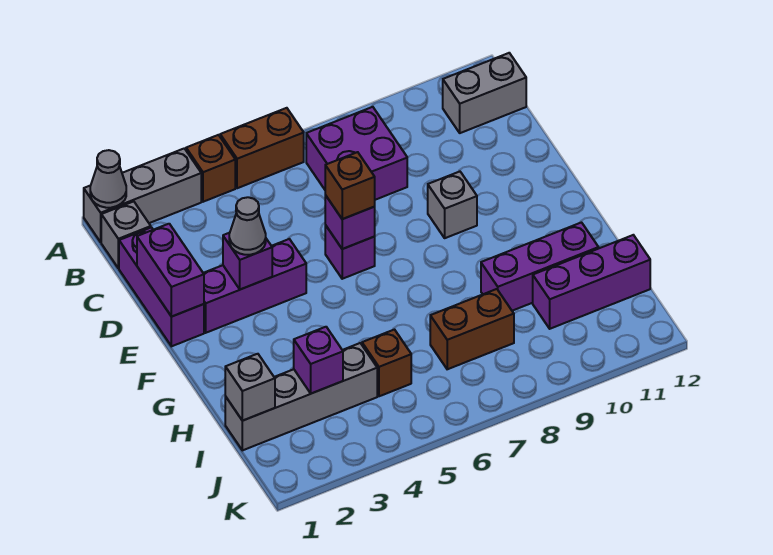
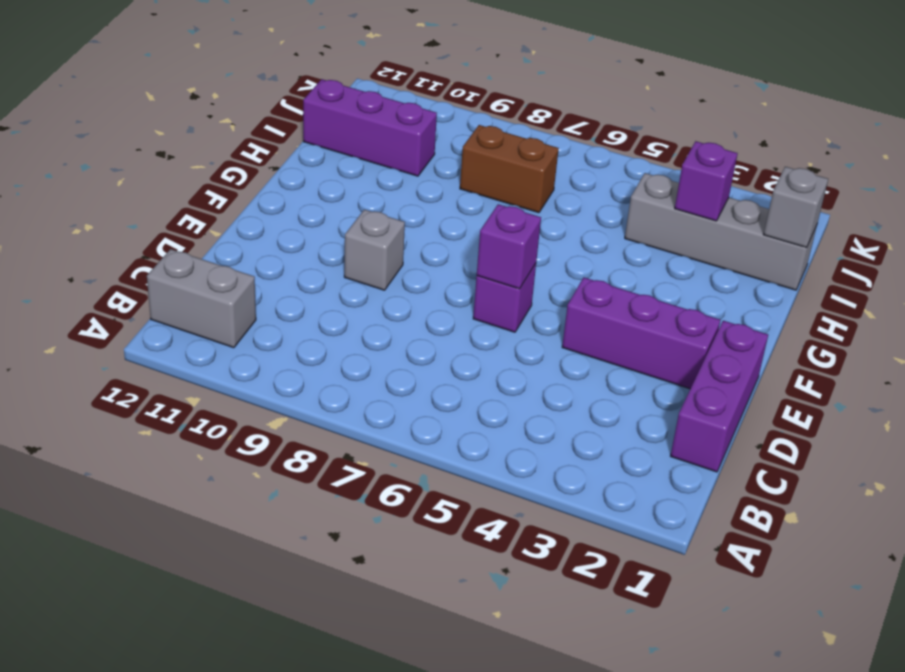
none -> grey 1x3 brick [84,148,201,242]
none -> brown 1x1 brick [186,135,235,202]
none -> brown 1x2 brick [220,108,304,188]

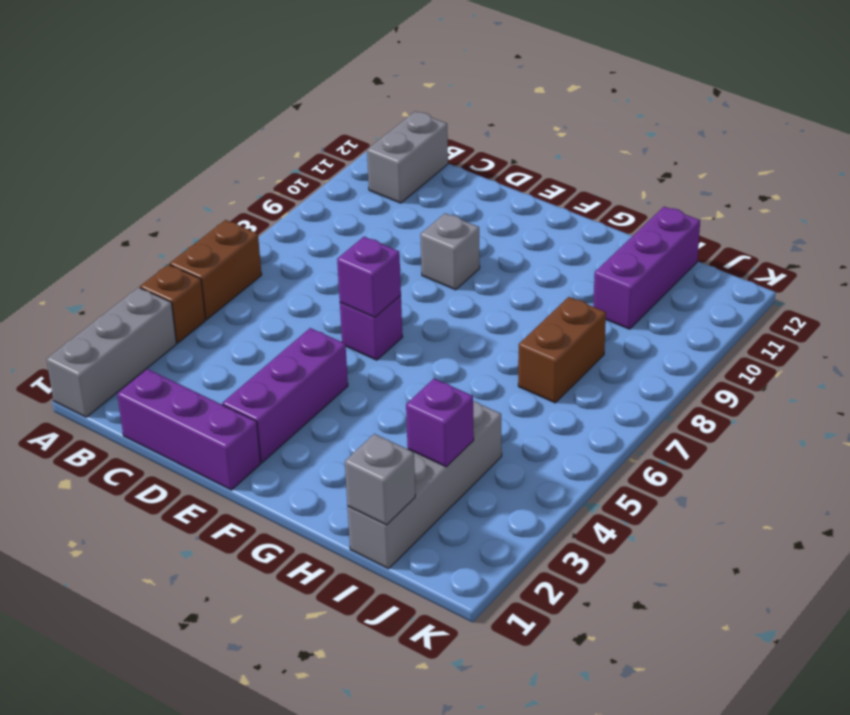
none -> grey 1x1 brick [101,201,151,268]
none -> purple 2x2 brick [306,107,407,200]
none -> purple 1x3 brick [481,223,599,311]

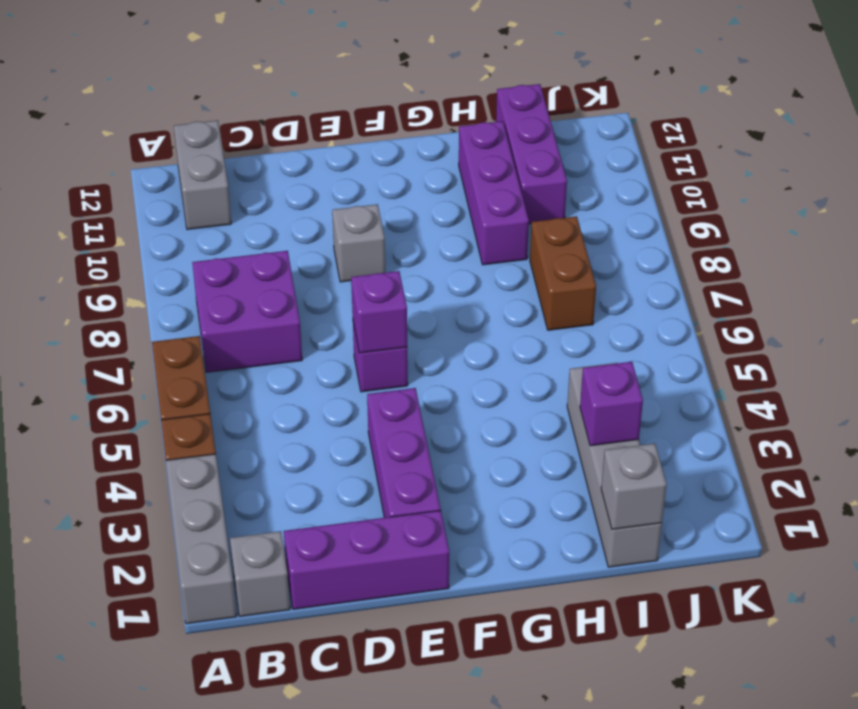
none -> brown 1x1 brick [362,330,411,396]
none -> grey 1x1 cone [90,150,126,208]
none -> purple 1x2 brick [137,224,204,317]

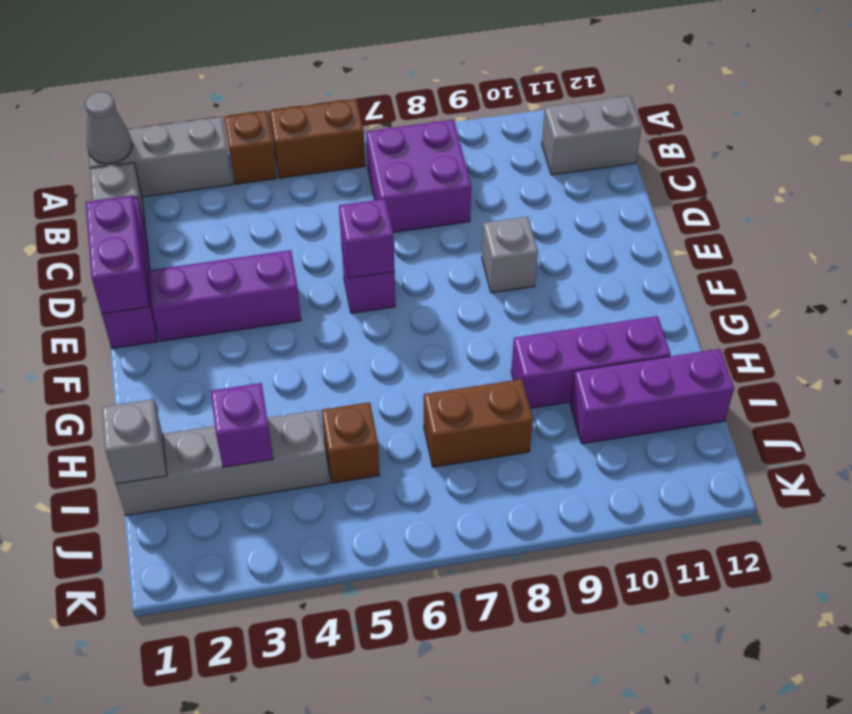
none -> purple 1x1 brick [223,233,272,289]
none -> grey 1x1 cone [229,197,266,255]
none -> brown 1x1 brick [325,152,375,219]

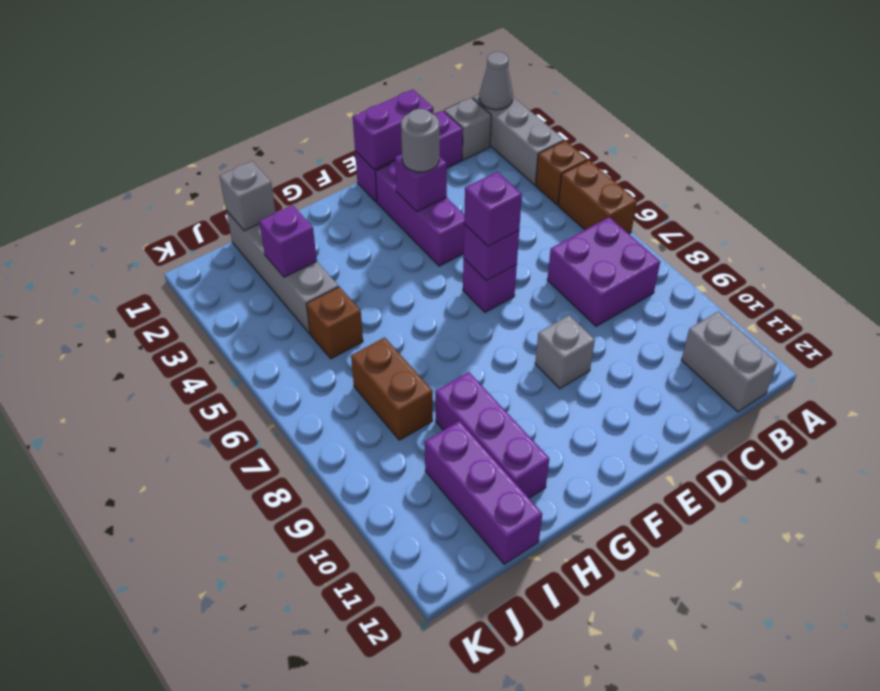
grey 1x1 round brick [401,109,439,172] -> grey 1x1 cone [229,197,266,255]
purple 1x1 brick [464,172,522,246] -> brown 1x1 brick [325,152,375,219]

